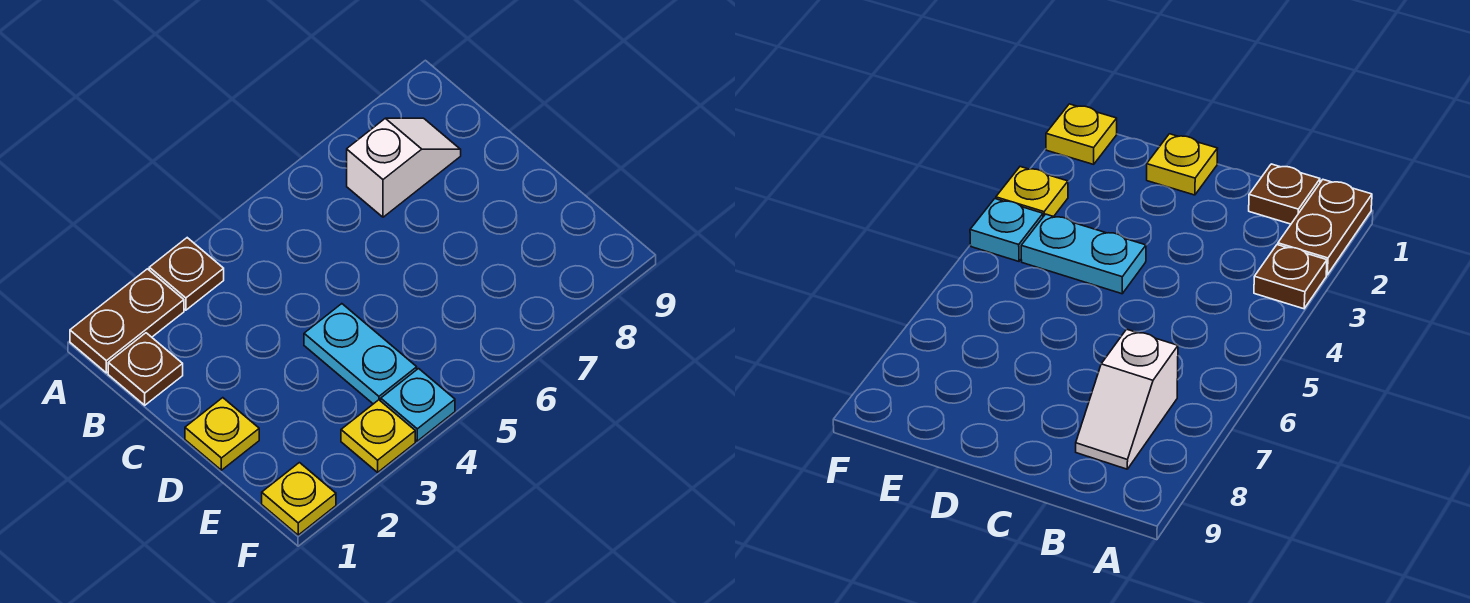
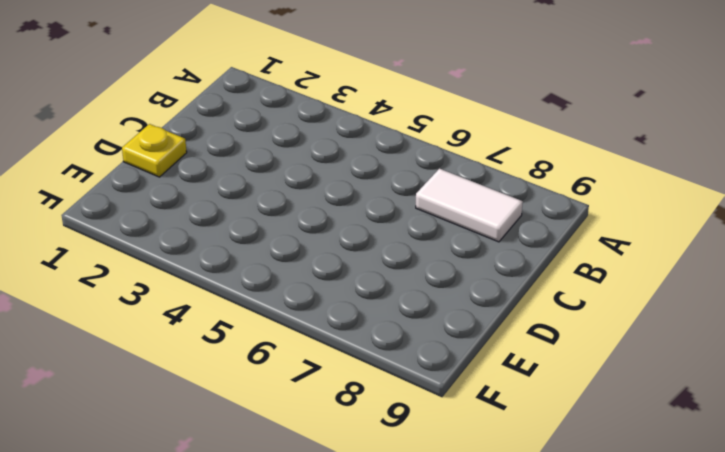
white 1x2 tile [416,169,523,242] -> white 1x2 slope [347,118,461,217]
none -> brown 1x2 plate [70,269,184,373]
none -> brown 1x1 plate [149,238,224,310]

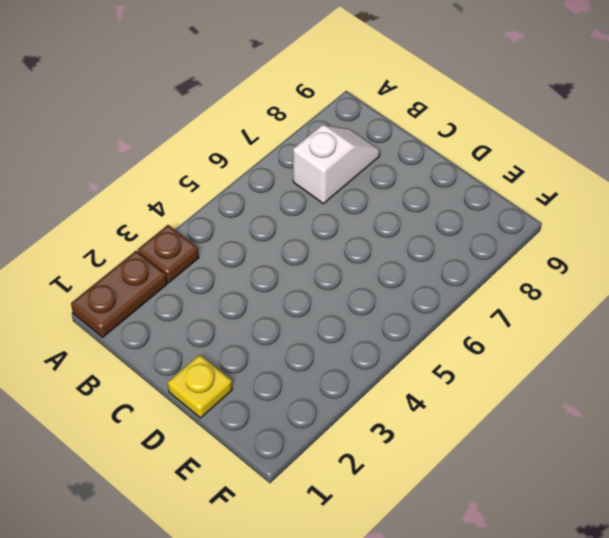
none -> brown 1x1 plate [108,333,183,405]
none -> cyan 1x2 plate [304,304,417,404]

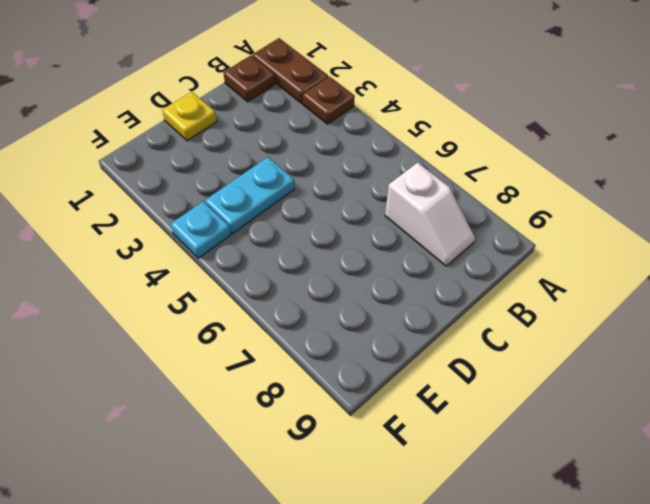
none -> yellow 1x1 plate [262,463,336,535]
none -> yellow 1x1 plate [341,400,415,472]

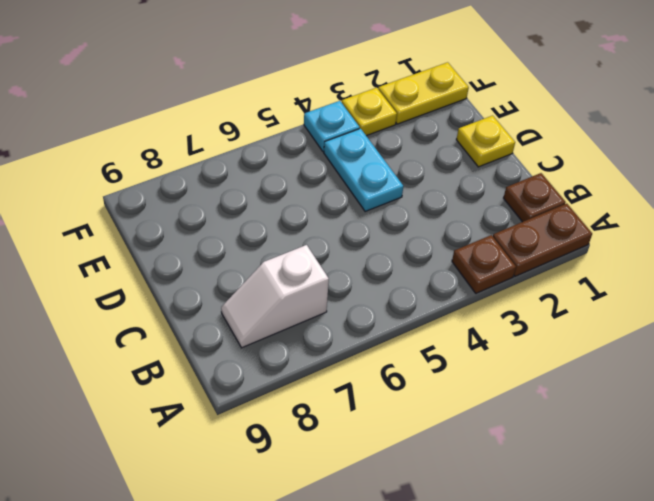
yellow 1x2 plate [378,62,469,124] -> yellow 1x1 plate [262,463,336,535]

